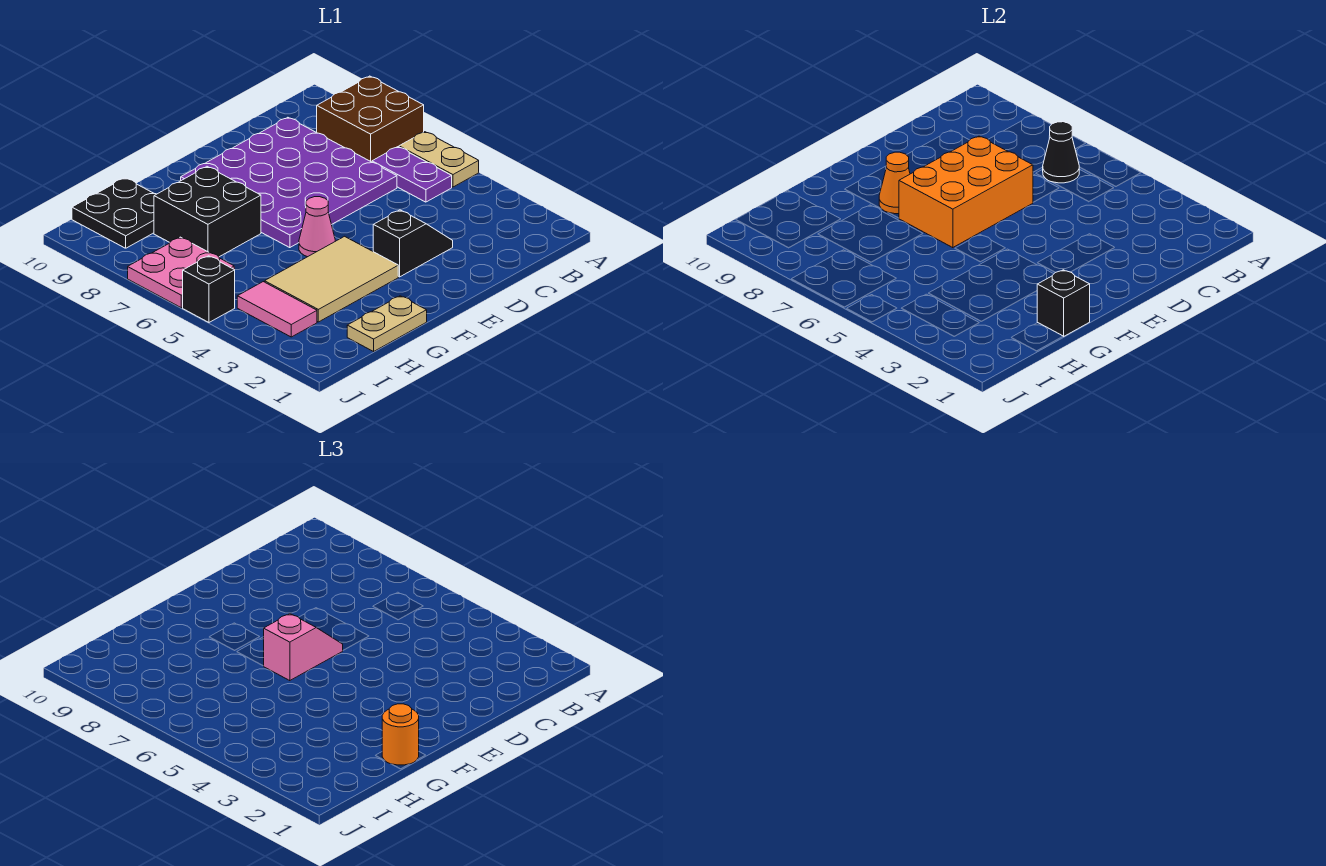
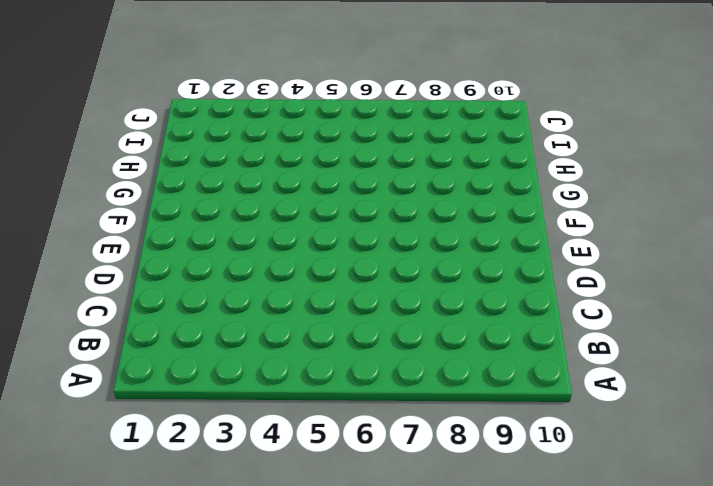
none -> tan 1x2 plate [399,132,479,187]
none -> brown 2x2 brick [317,76,424,162]
none -> purple 1x2 plate [372,147,452,202]

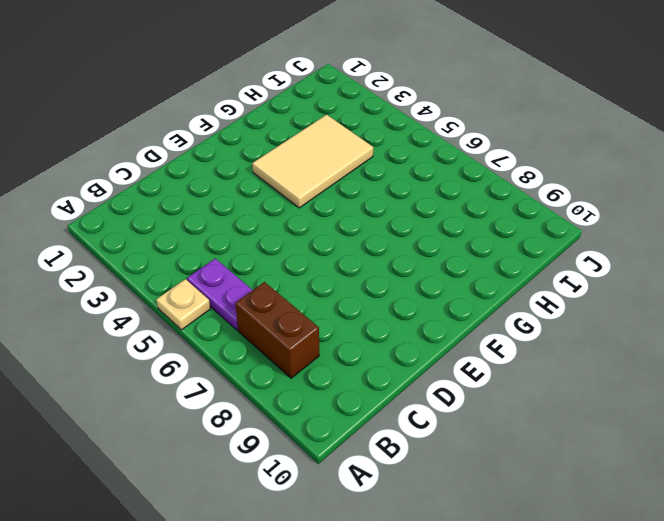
tan 1x1 plate [156,279,210,330] -> tan 1x2 plate [399,132,479,187]
brown 1x2 brick [235,282,319,378] -> brown 2x2 brick [317,76,424,162]
none -> purple 4x4 plate [181,117,397,248]
none -> black 1x2 slope [373,210,453,277]
none -> pink 1x1 cone [299,197,335,257]

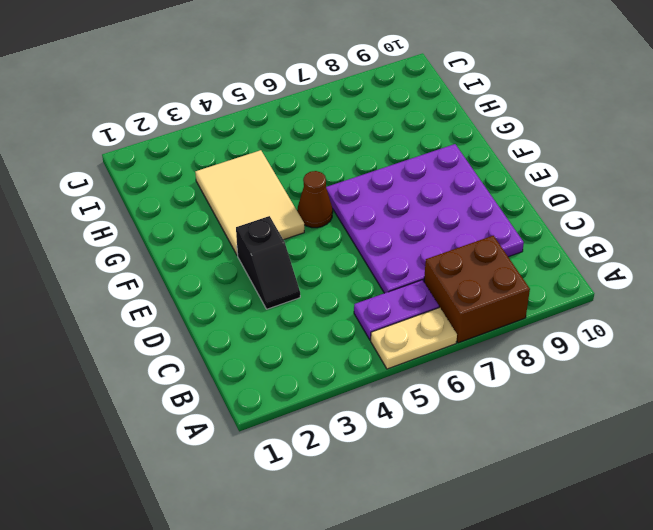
brown 1x1 cone [297,171,333,228] -> pink 1x1 cone [299,197,335,257]
none -> tan 1x2 plate [347,296,427,351]
none -> black 2x2 brick [154,167,261,257]
none -> black 2x2 plate [72,178,156,248]

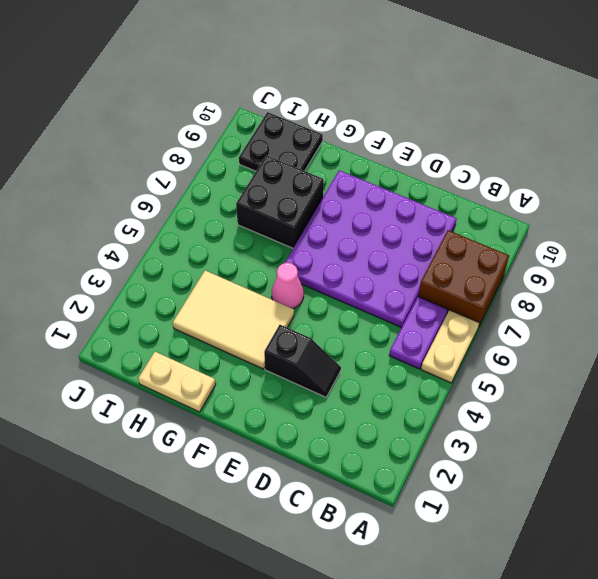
none -> pink 1x2 tile [237,282,317,337]
none -> pink 2x2 plate [128,237,234,308]
none -> black 1x1 brick [183,256,235,322]

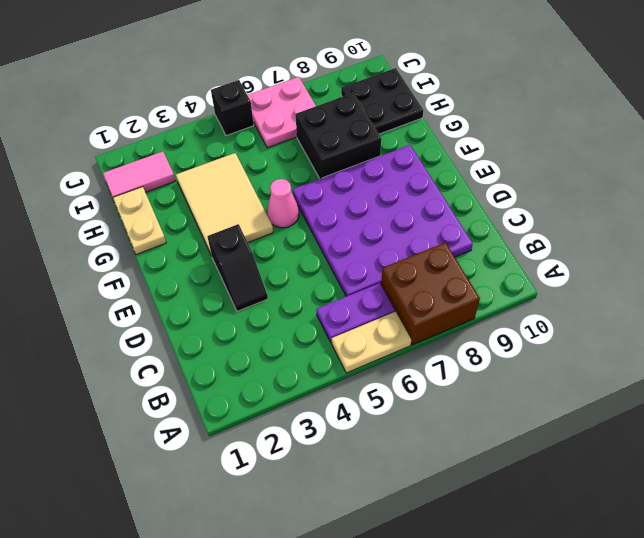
pink 1x2 tile [103,152,175,197] -> pink 1x2 tile moved to [237,282,317,337]
none -> black 1x1 cone [1043,122,1079,183]
none -> orange 2x3 brick [899,136,1033,248]
none -> orange 1x1 cone [879,152,910,214]

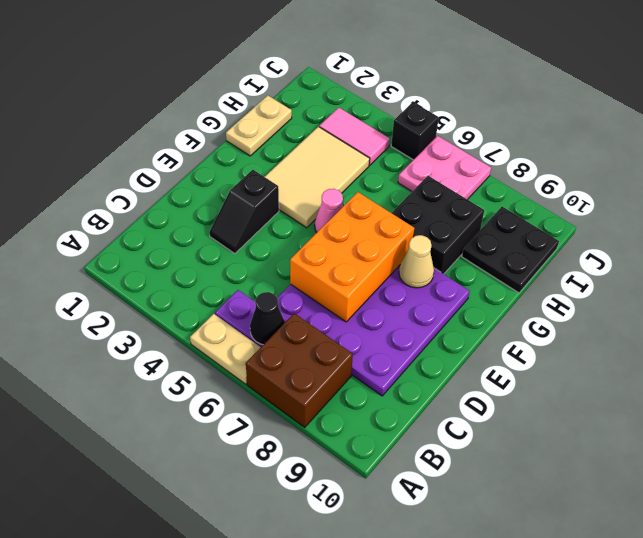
tan 1x1 cone [399,235,434,288] -> orange 1x1 cone [879,152,910,214]
none -> black 1x1 brick [1037,270,1090,336]
none -> pink 1x2 slope [264,614,343,681]
none -> orange 1x1 round brick [382,704,419,765]

